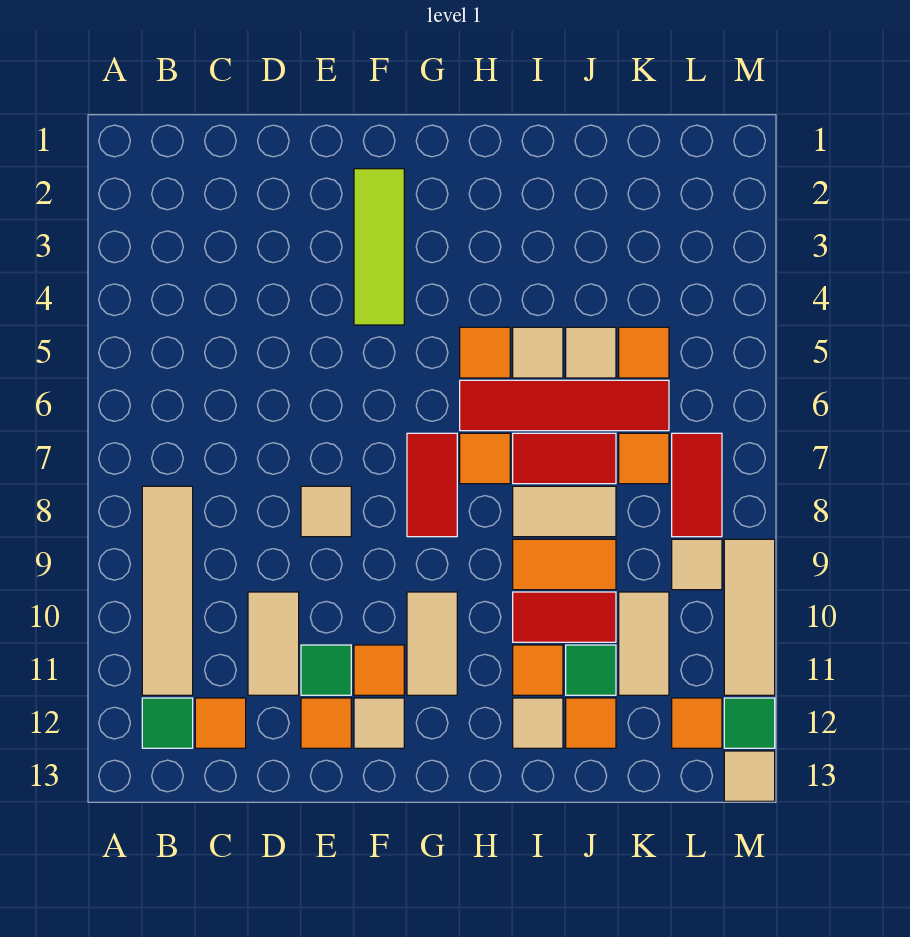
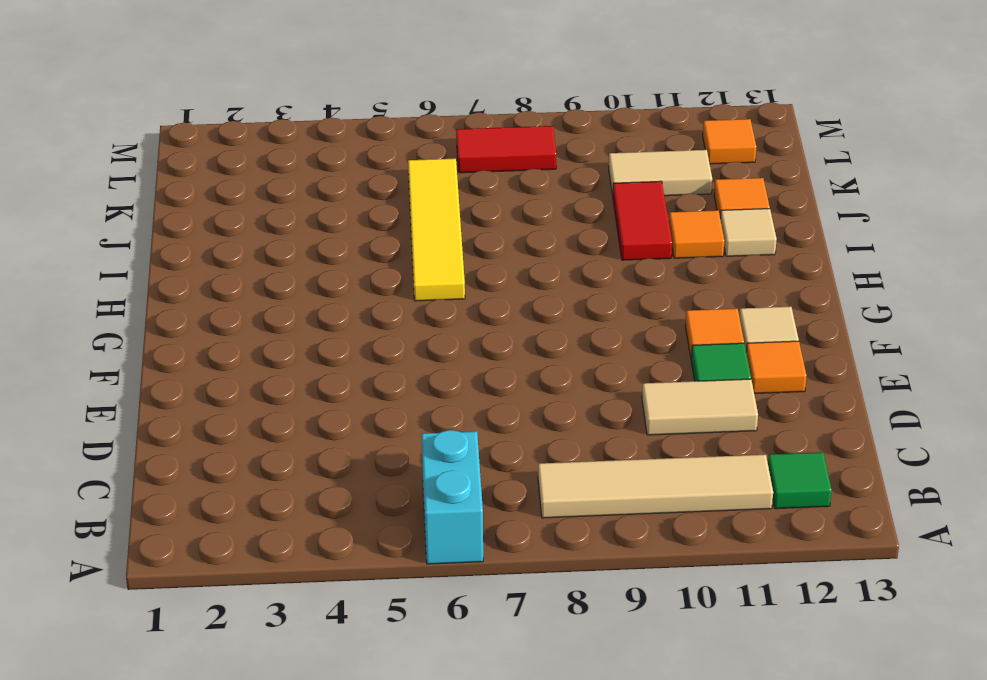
cyan 1x2 brick [421,430,483,564] -> none
yellow 1x4 tile [408,159,465,301] -> red 1x4 tile [460,380,669,431]
none -> orange 1x1 tile [195,698,246,748]
none -> tan 1x1 tile [301,486,351,537]
none -> lime 1x3 tile [354,169,404,325]
none -> red 1x2 tile [407,433,457,537]

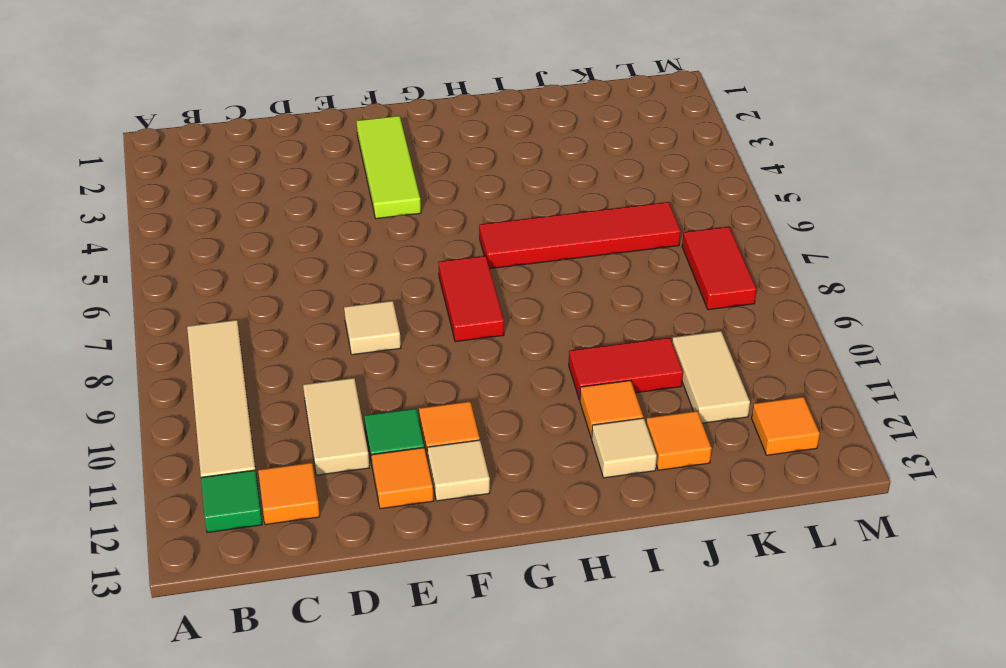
none -> tan 1x2 tile [407,592,457,695]
none -> orange 1x1 tile [460,327,510,378]
none -> orange 1x1 tile [460,433,510,484]
none -> tan 1x1 tile [513,327,563,378]

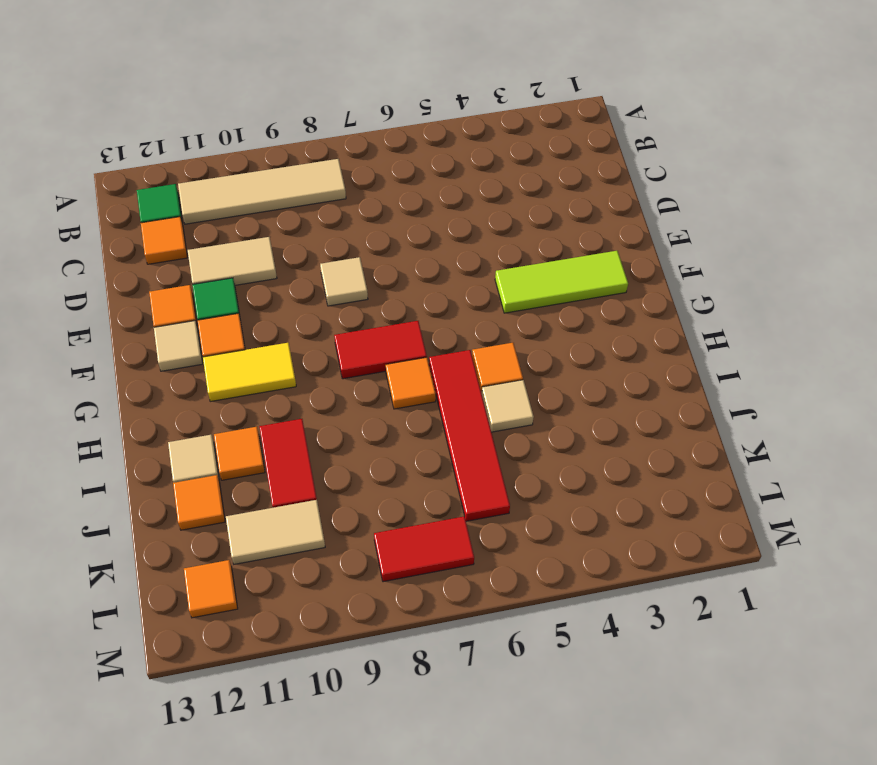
yellow 1x2 tile [203,343,296,401] -> tan 1x2 tile [407,592,457,695]
none -> red 1x2 tile [513,433,616,484]
none -> tan 1x2 tile [513,486,616,537]
none -> orange 1x2 tile [513,539,616,590]
none -> tan 1x1 tile [566,327,616,378]

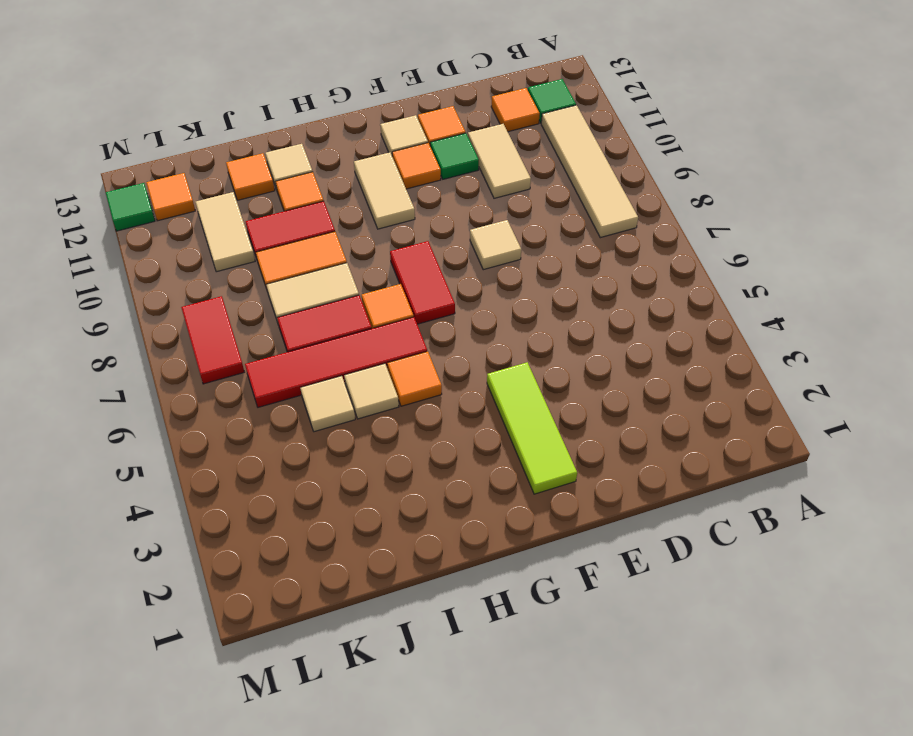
none -> green 1x1 tile [566,645,616,695]
none -> orange 1x1 tile [619,327,669,378]
none -> orange 1x1 tile [619,433,669,484]
none -> tan 1x1 tile [672,539,722,590]

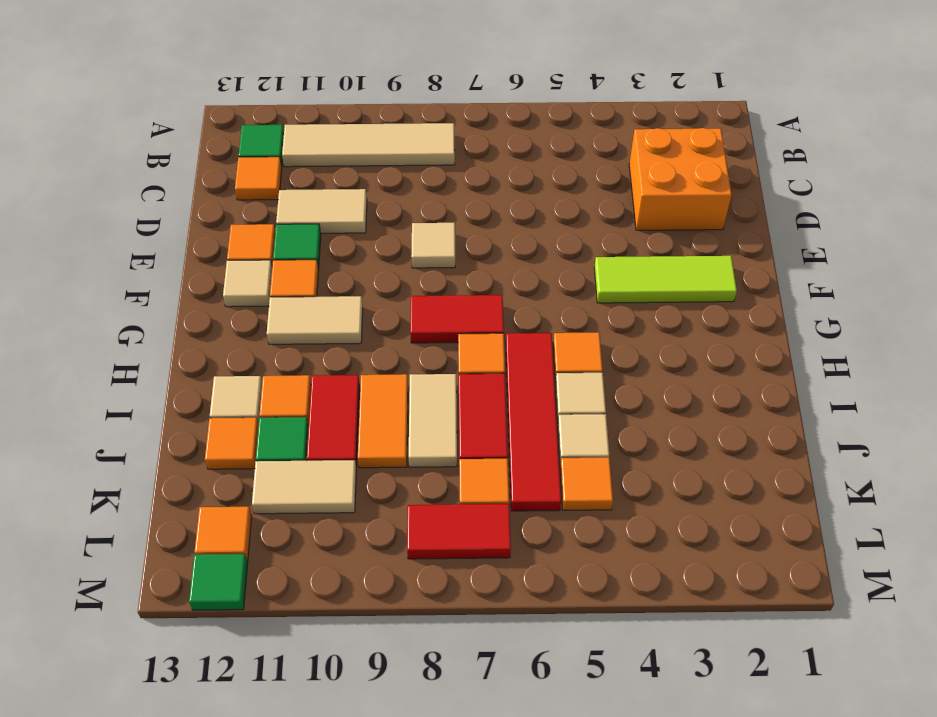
orange 2x2 brick [629,128,732,230] -> none
none -> tan 1x1 tile [672,539,722,590]
none -> tan 1x3 tile [724,539,775,695]
none -> tan 1x1 tile [724,751,775,801]

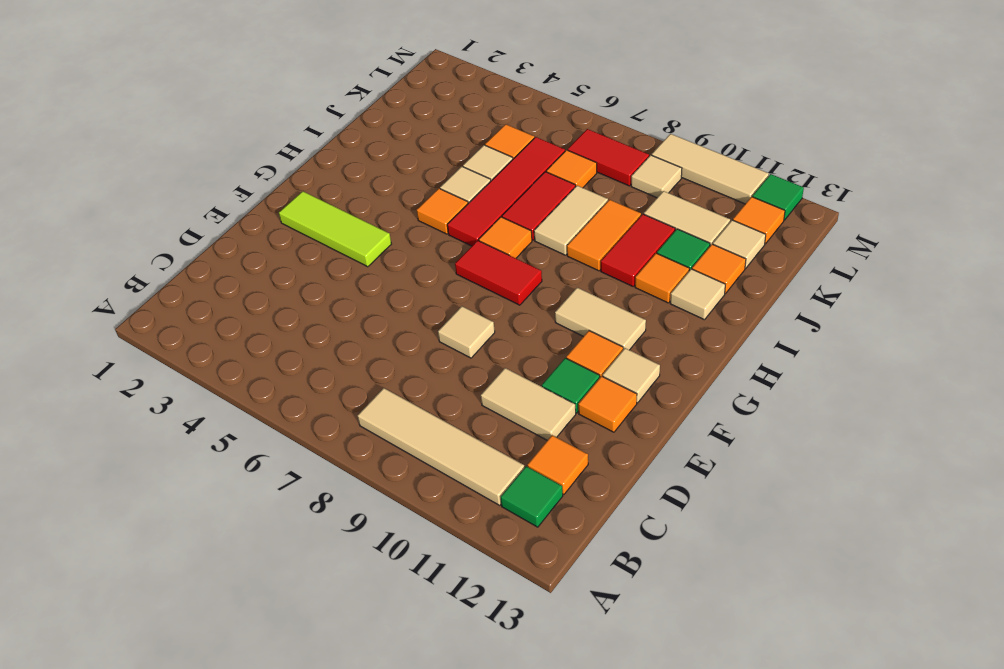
tan 1x1 tile [713,220,766,268] -> tan 1x1 tile moved to [724,751,775,801]

